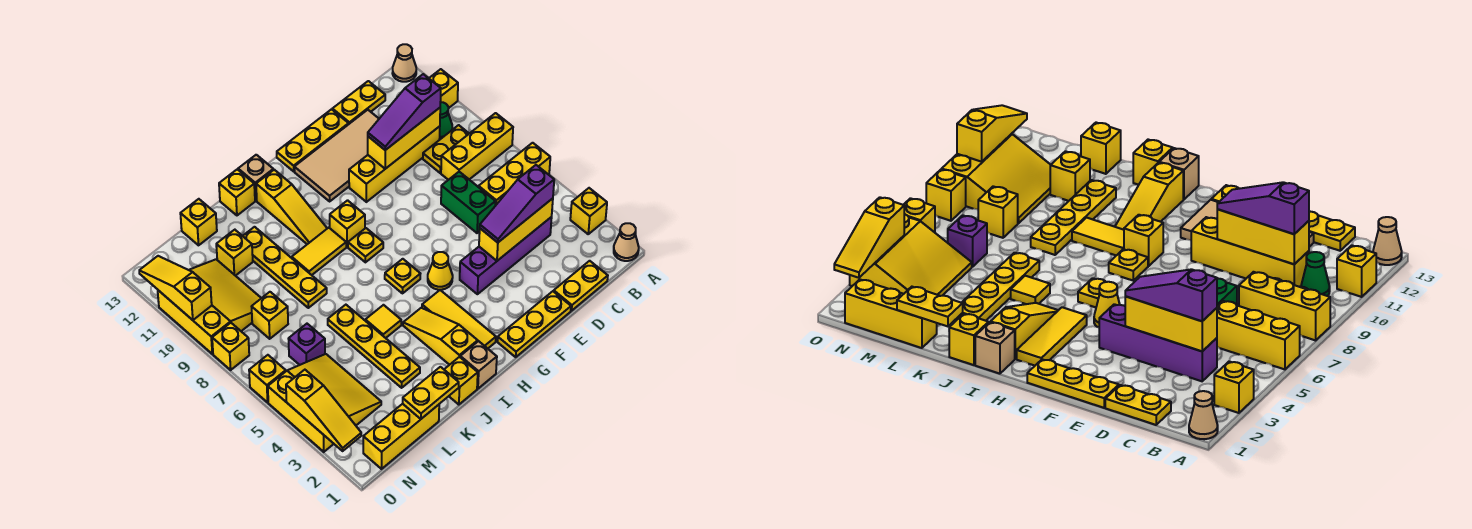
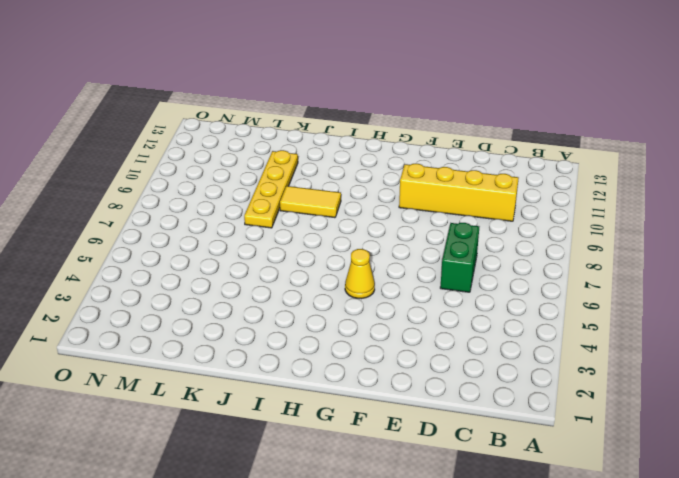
none -> tan 1x1 cone [614,223,639,261]
none -> yellow 1x1 brick [570,188,607,234]
none -> yellow 1x3 brick [479,143,550,206]
none -> yellow 1x3 brick [441,113,513,180]

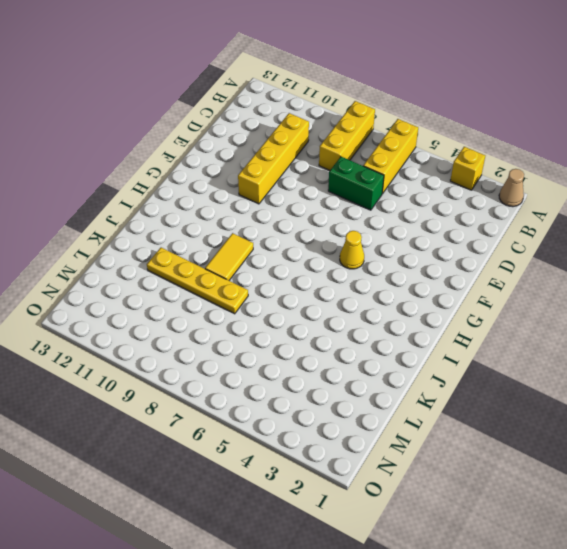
none -> yellow 1x1 brick [429,69,458,108]
none -> tan 1x1 cone [392,44,416,82]
none -> yellow 1x2 plate [423,125,469,173]
none -> green 1x1 cone [439,102,452,140]

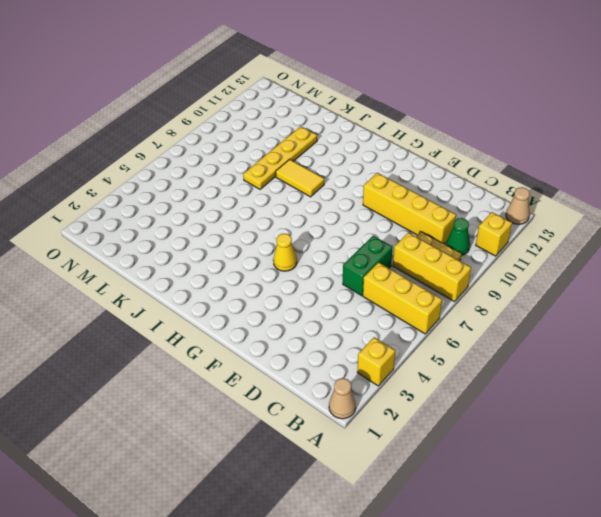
none -> yellow 1x2 plate [554,261,608,311]
none -> purple 1x4 brick [460,217,552,294]
none -> yellow 1x2 plate [332,81,385,124]
none -> tan 2x4 tile [294,110,379,201]

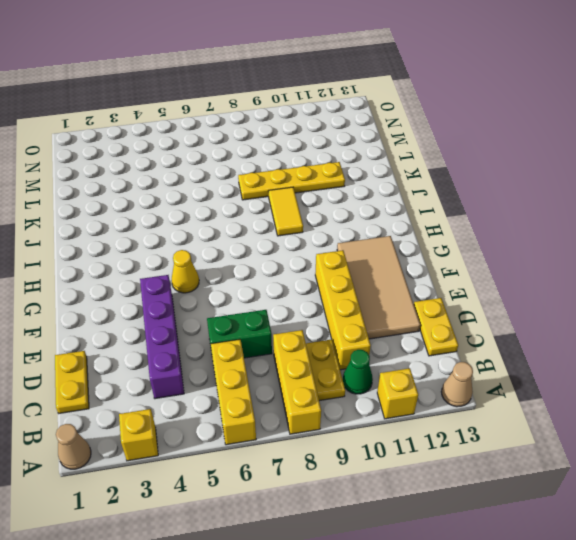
none -> yellow 1x3 plate [498,291,571,357]
none -> yellow 1x3 plate [277,109,349,171]
none -> yellow 1x3 tile [422,290,496,348]
none -> yellow 1x1 plate [385,259,420,293]

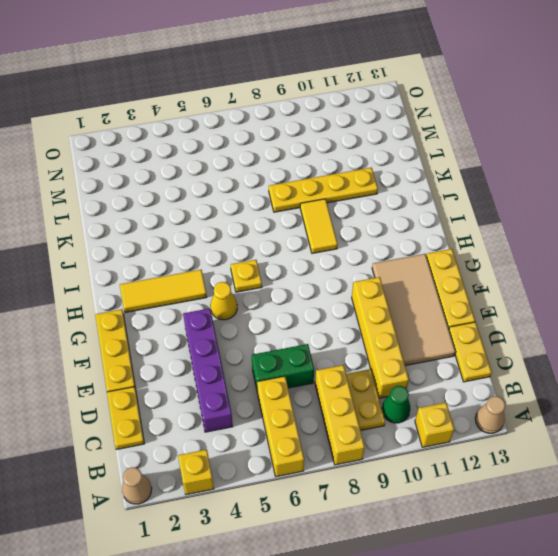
none -> yellow 1x1 plate [348,228,383,262]
none -> yellow 1x1 brick [330,200,365,247]
none -> tan 1x1 brick [460,341,497,389]
none -> yellow 1x3 slope [403,308,478,365]

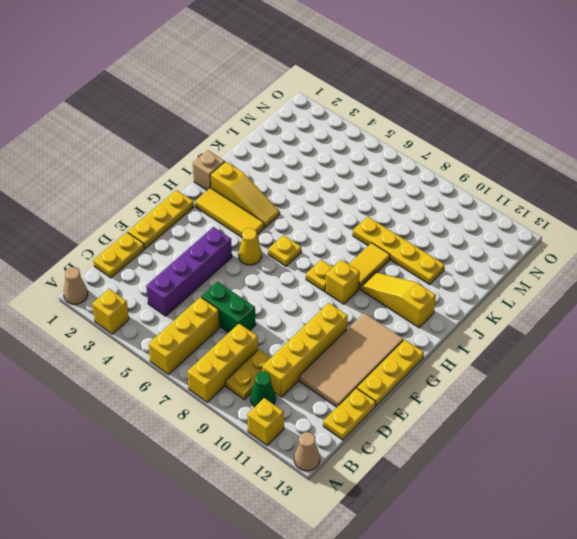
none -> tan 1x1 brick [238,155,273,201]
none -> yellow 1x1 brick [444,357,478,405]
none -> yellow 1x1 tile [365,305,401,338]
none -> yellow 1x1 brick [219,169,255,215]

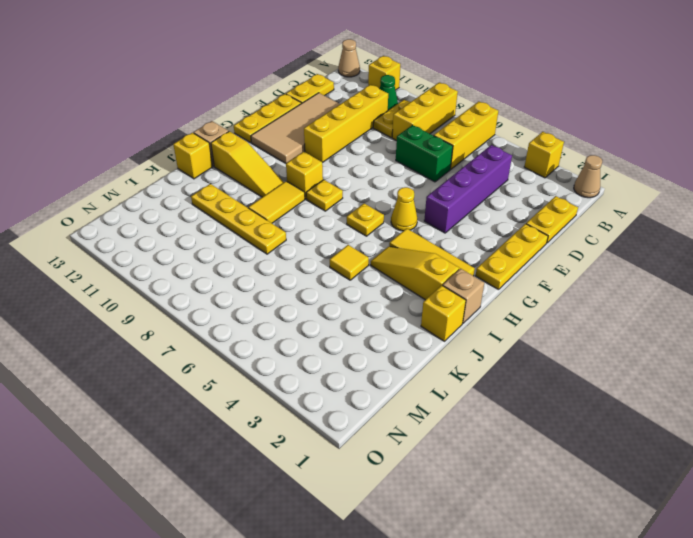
none -> yellow 1x4 plate [328,305,420,388]
none -> yellow 1x3 brick [363,404,439,469]
none -> yellow 1x1 brick [216,230,253,276]
none -> yellow 1x1 brick [180,199,217,245]

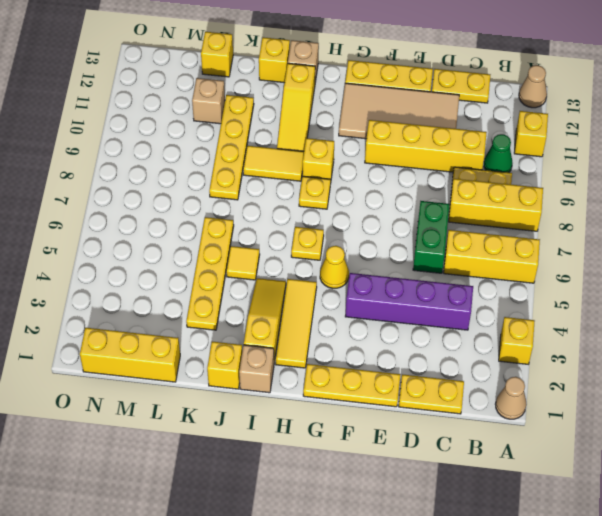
tan 1x1 brick [192,78,225,124] -> yellow 1x1 brick [216,230,253,276]
none -> yellow 3x3 slope [268,354,381,452]
none -> purple 1x1 brick [288,324,325,365]
none -> yellow 1x1 brick [252,292,288,339]
none -> yellow 3x3 slope [158,259,261,354]

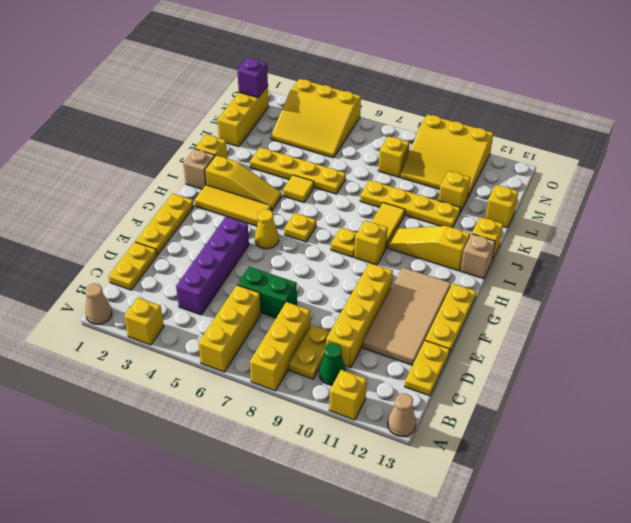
purple 1x1 brick [237,58,268,98] -> purple 1x1 brick moved to [288,324,325,365]
none -> yellow 1x1 brick [249,355,286,402]
none -> yellow 1x1 brick [212,323,249,370]
none -> yellow 1x3 brick [479,198,553,261]
none -> yellow 1x3 brick [368,108,440,169]

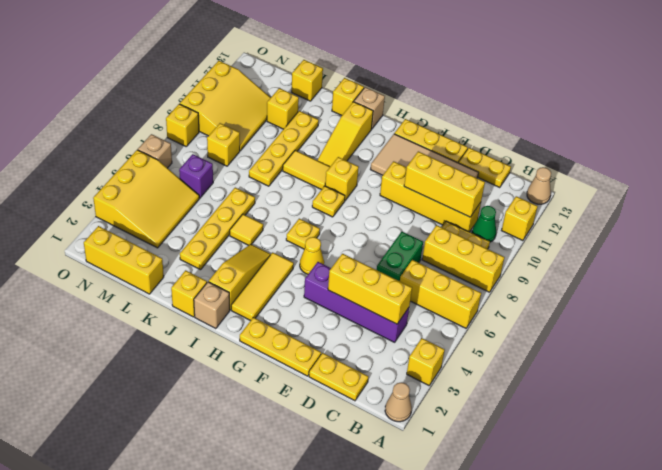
tan 1x1 brick [138,134,172,168] -> yellow 1x1 brick [249,355,286,402]
none -> yellow 1x2 plate [403,367,459,419]
none -> yellow 1x3 slope [286,370,361,451]
none -> yellow 1x3 slope [139,256,212,320]
none -> purple 1x3 slope [480,165,554,242]

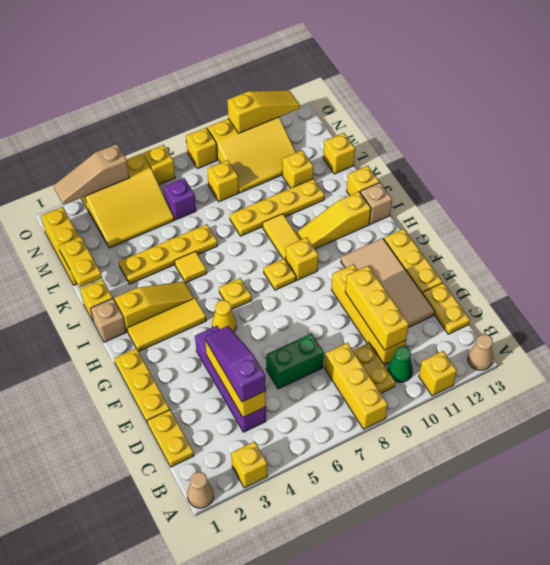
tan 1x3 slope [54,144,129,205] -> yellow 1x3 slope [286,370,361,451]
none -> yellow 1x3 brick [479,143,550,206]
none -> purple 1x3 slope [368,74,441,150]

